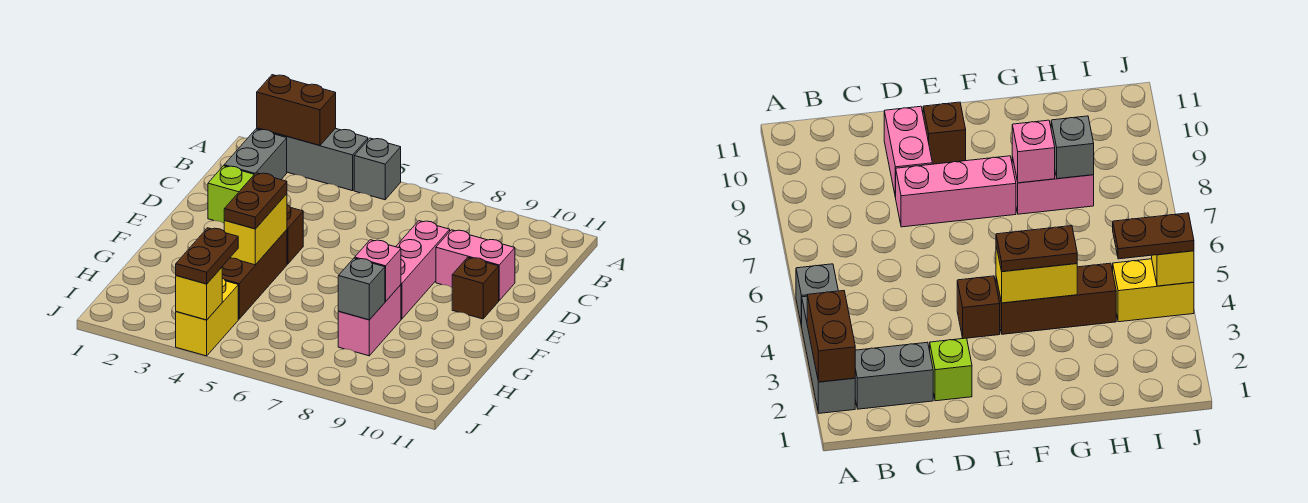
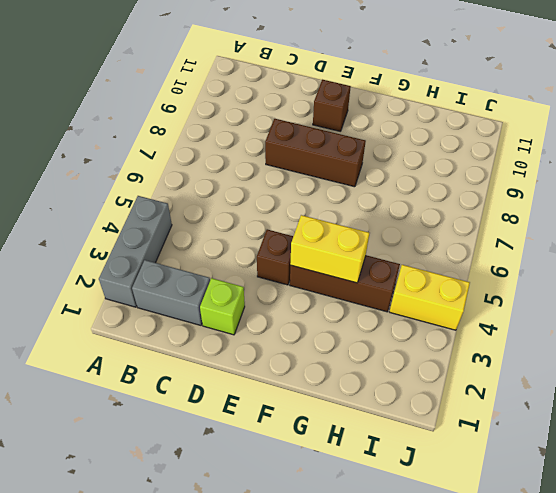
brown 1x3 brick [265,119,366,187] -> pink 1x3 brick [396,221,450,319]
none -> grey 1x1 brick [354,138,401,200]
none -> pink 1x2 brick [436,230,515,300]
none -> pink 1x2 brick [338,285,401,356]

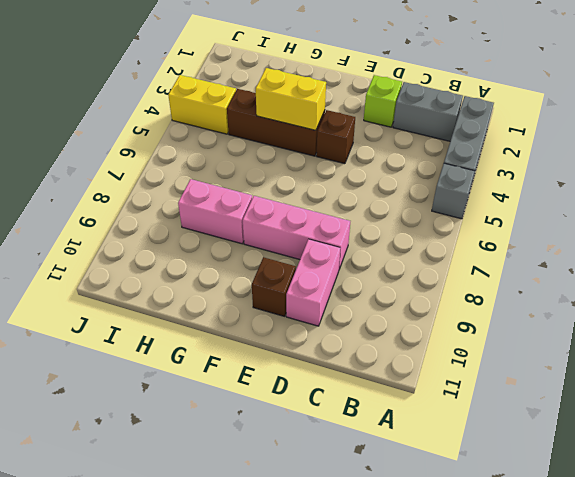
none -> brown 1x2 brick [257,75,336,145]
none -> pink 1x1 brick [355,240,401,301]
none -> grey 1x1 brick [338,258,385,320]

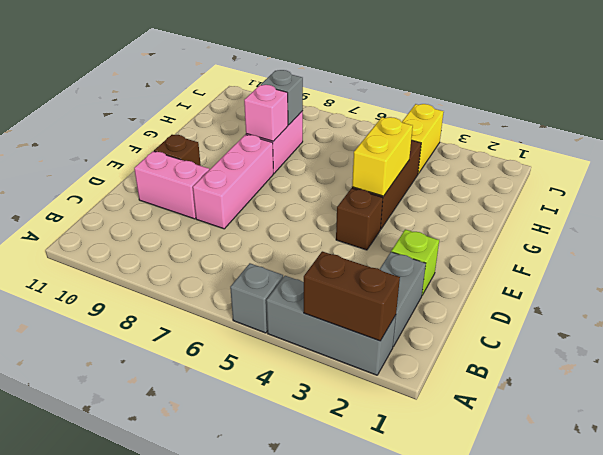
none -> yellow 1x1 brick [176,267,222,320]
none -> brown 1x2 plate [224,173,287,229]
none -> brown 1x2 plate [176,228,238,284]

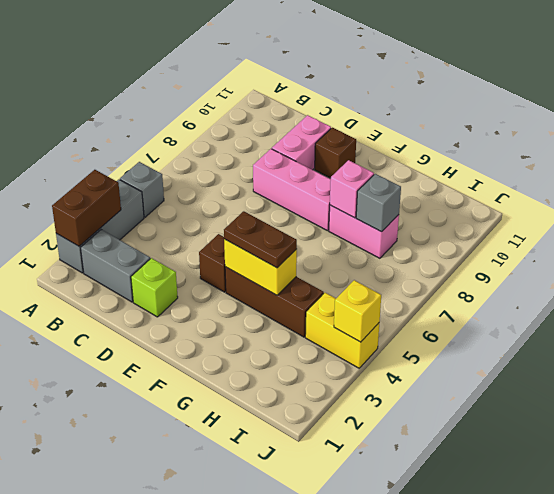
none -> brown 1x2 plate [176,228,238,284]

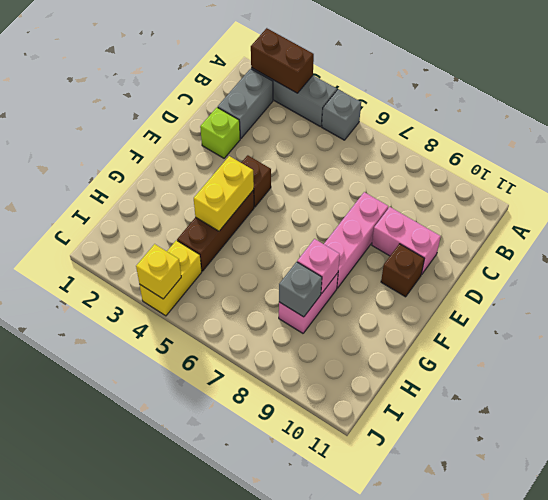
none -> brown 1x2 plate [224,173,287,229]
none -> brown 1x2 plate [176,228,238,284]

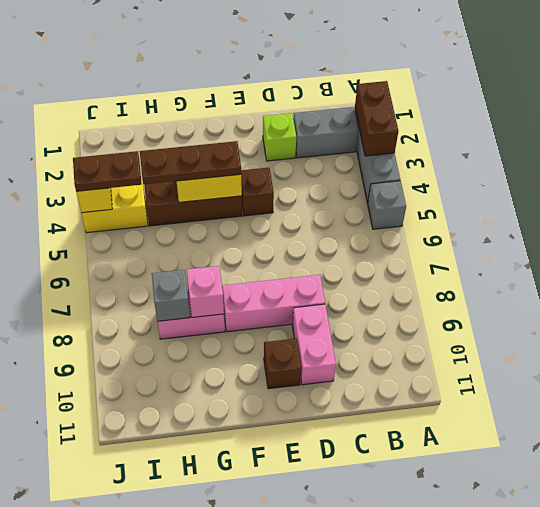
brown 1x3 plate [140,141,241,184] -> brown 1x2 plate [224,173,287,229]

